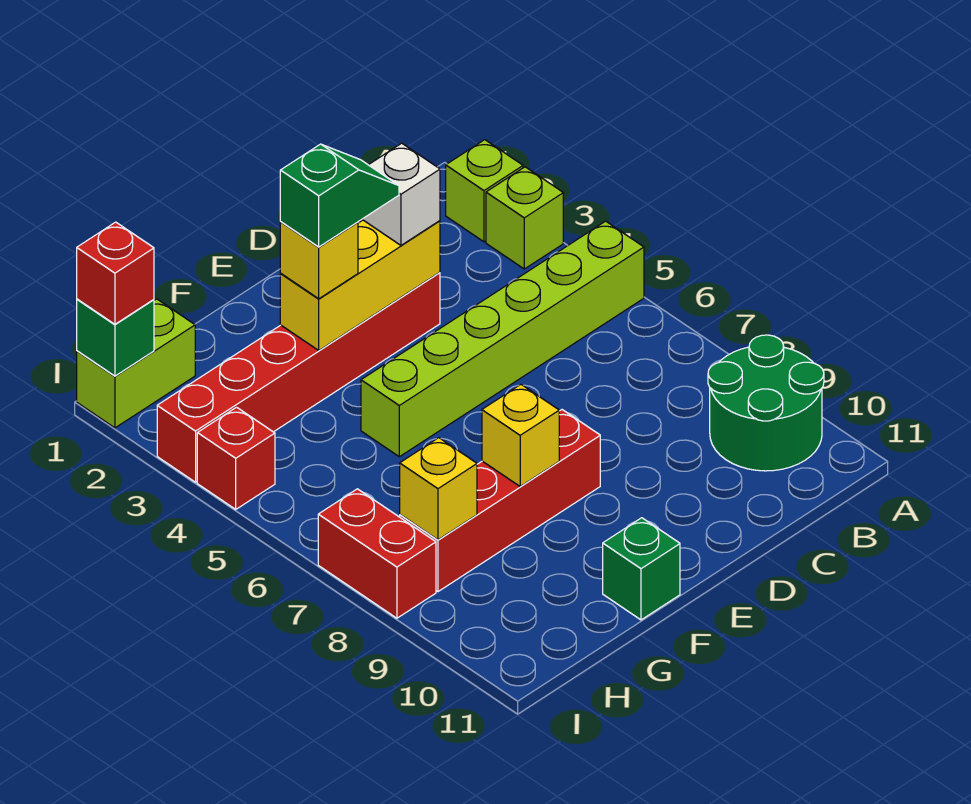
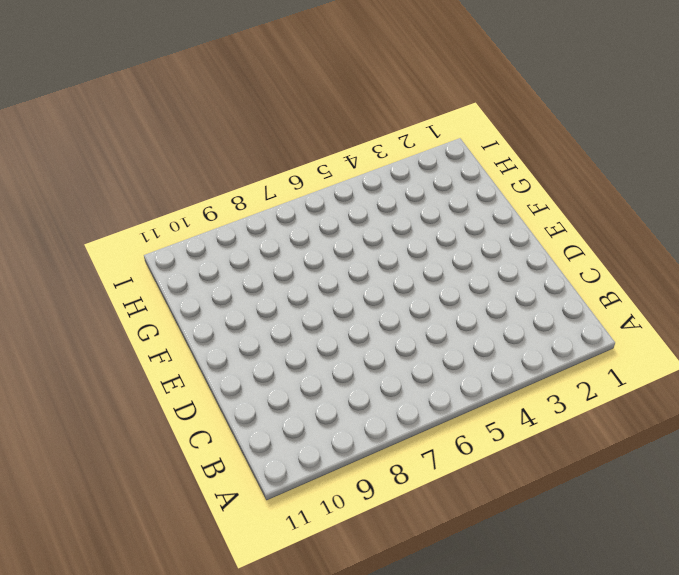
none -> lime 1x1 brick [446,140,523,242]
none -> lime 1x1 brick [486,167,563,269]
none -> lime 1x6 brick [361,221,644,457]

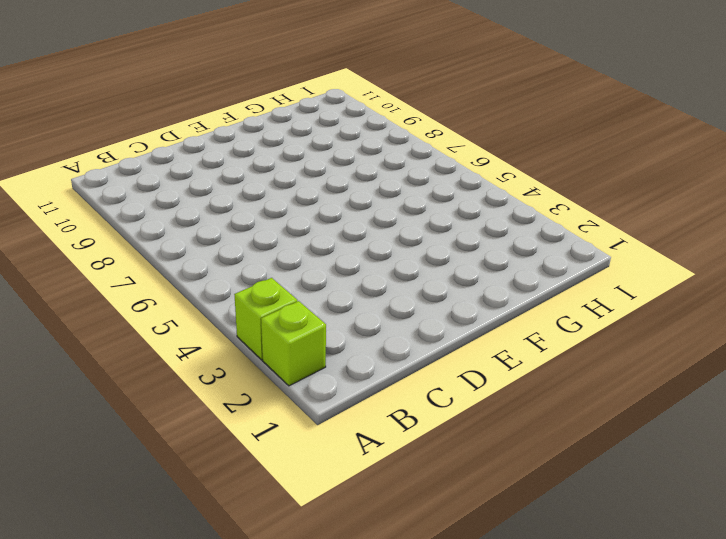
none -> lime 1x6 brick [361,221,644,457]
none -> green 2x2 round brick [708,335,824,471]
none -> red 1x6 brick [157,272,440,482]

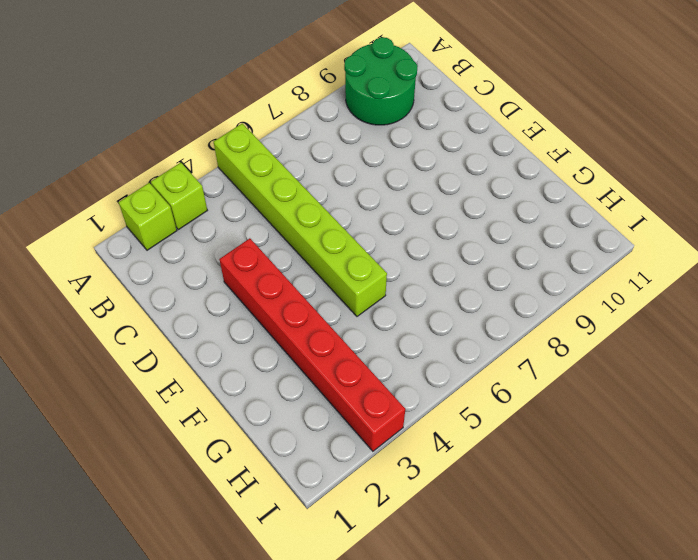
none -> red 1x4 brick [400,410,600,592]
none -> green 1x1 brick [603,518,680,620]
none -> lime 1x2 brick [77,299,195,428]

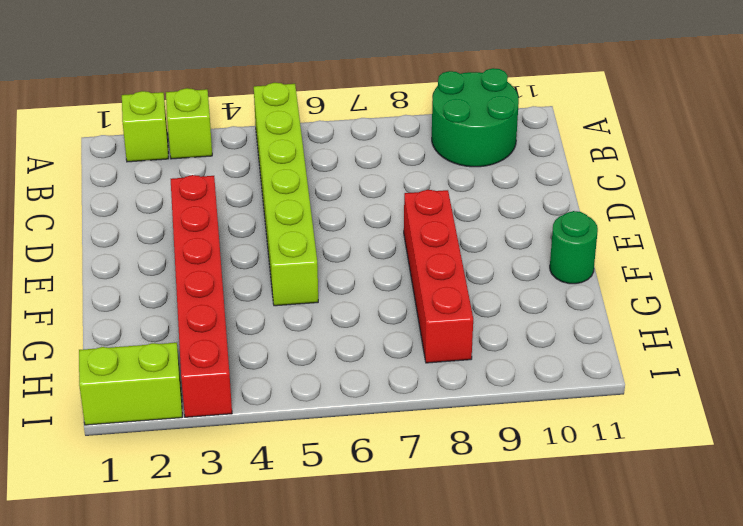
green 1x1 round brick [550,211,598,284] -> green 1x1 brick [603,518,680,620]
lime 1x2 brick [79,343,182,425] -> lime 1x2 brick turned to [77,299,195,428]
none -> red 1x1 brick [197,407,275,509]
none -> red 1x2 brick [318,489,436,618]
none -> yellow 1x3 brick [280,220,440,350]

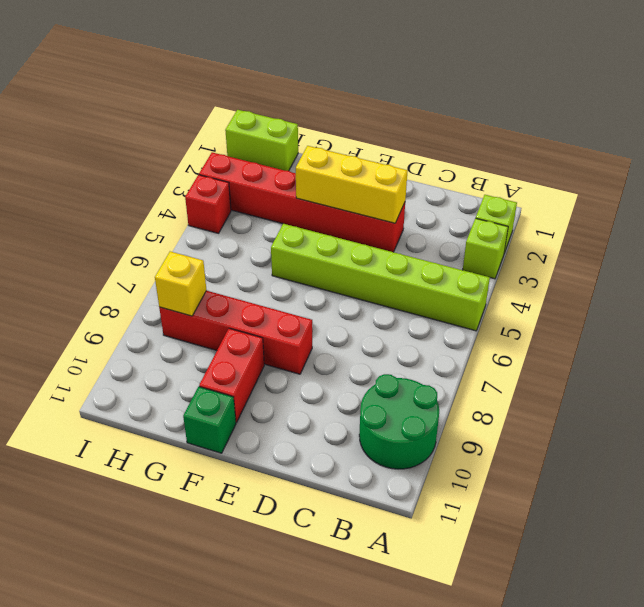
red 1x2 brick [199,328,264,423] -> red 1x2 brick moved to [318,489,436,618]
none -> yellow 1x1 brick [482,385,559,486]
none -> green 1x1 brick [77,299,154,376]
none -> white 1x1 brick [363,143,440,245]

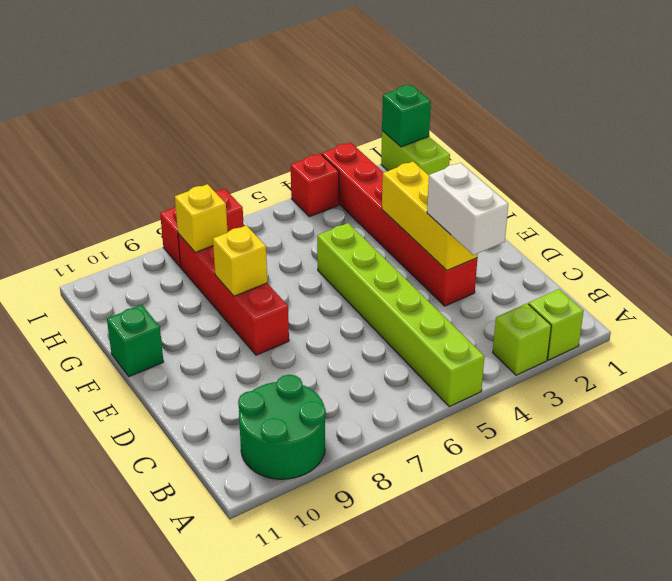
white 1x2 brick [427,163,508,255] -> white 1x1 brick [363,143,440,245]
none -> yellow 1x1 brick [280,222,358,299]
none -> red 1x1 brick [77,222,154,324]
none -> green 1x2 slope [280,144,399,247]

